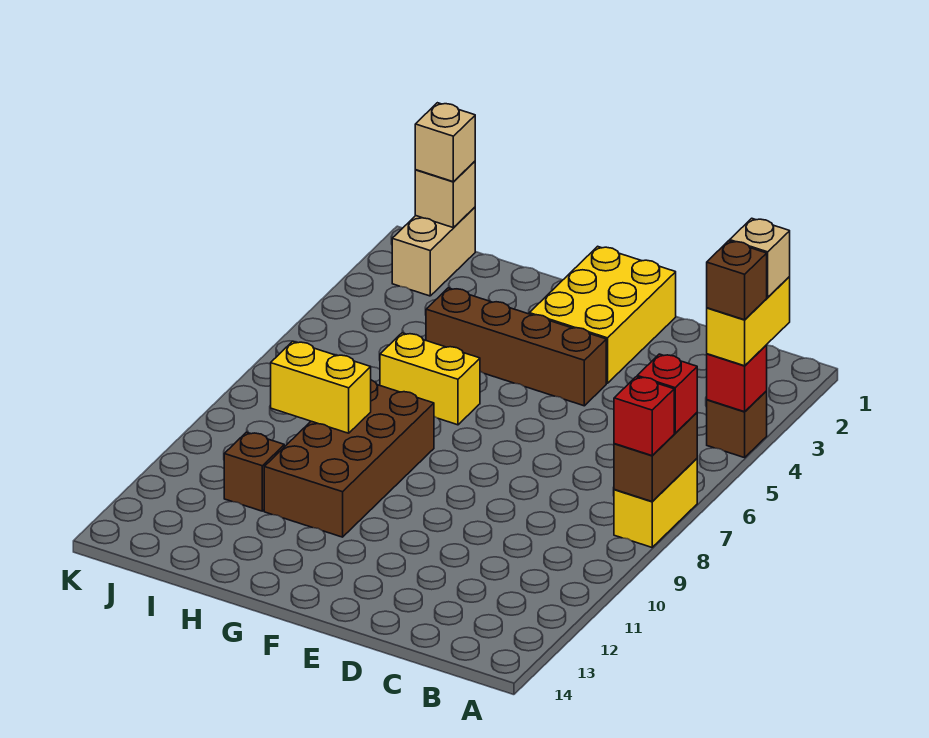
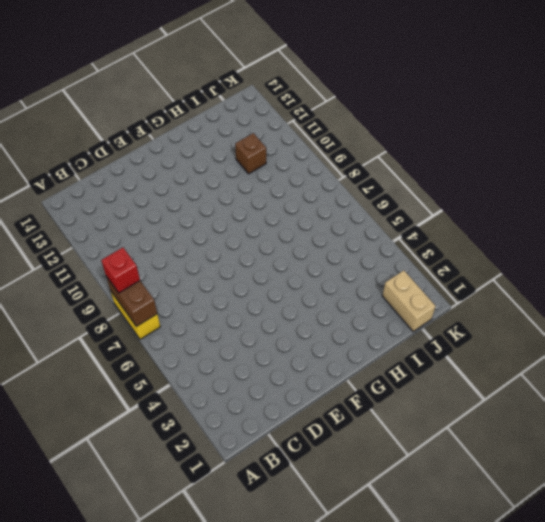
none -> brown 1x1 brick [707,391,767,458]
none -> yellow 2x3 brick [529,246,676,383]
none -> brown 1x4 brick [426,288,606,406]

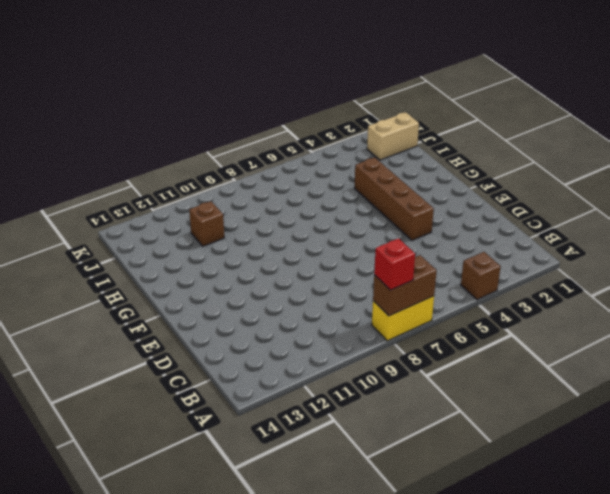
none -> yellow 2x3 brick [529,246,676,383]
none -> yellow 1x2 brick [380,333,480,425]
none -> brown 2x4 brick [264,380,434,537]

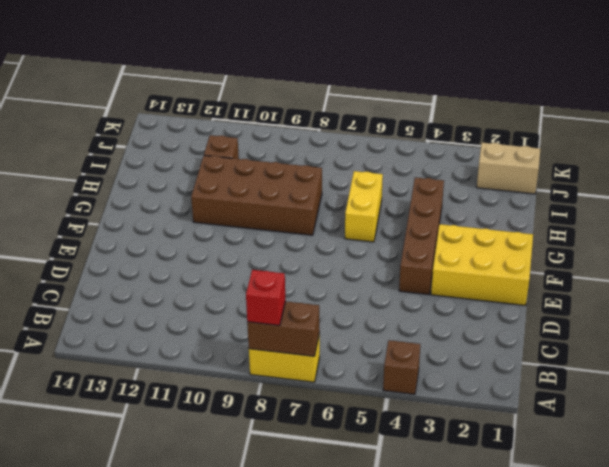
none -> red 1x1 brick [707,345,767,412]
none -> yellow 1x2 brick [271,341,371,433]
none -> tan 1x1 brick [415,161,475,227]

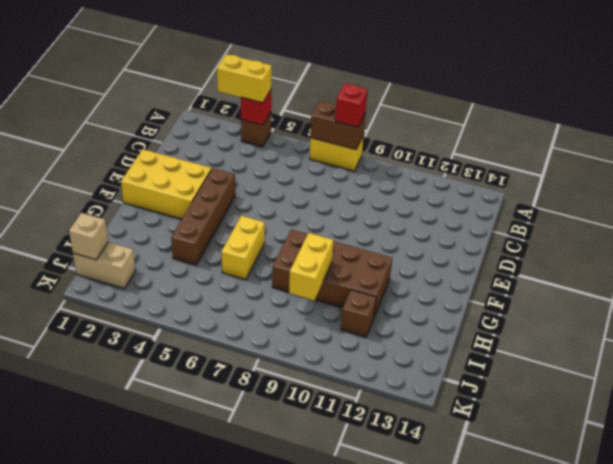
none -> red 1x1 brick [637,354,697,433]
none -> tan 1x1 brick [415,103,475,182]
none -> tan 1x1 brick [730,218,790,297]

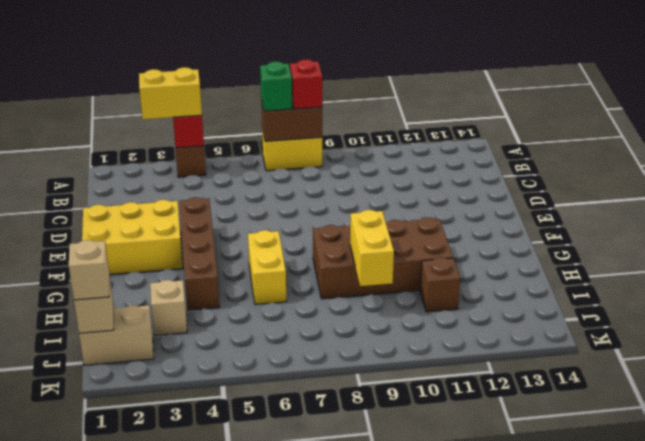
green 1x1 brick [260,62,292,111] -> red 1x1 brick [637,354,697,433]
tan 1x1 brick [150,280,187,335] -> tan 1x1 brick moved to [730,218,790,297]
none -> brown 1x1 brick [707,241,767,320]

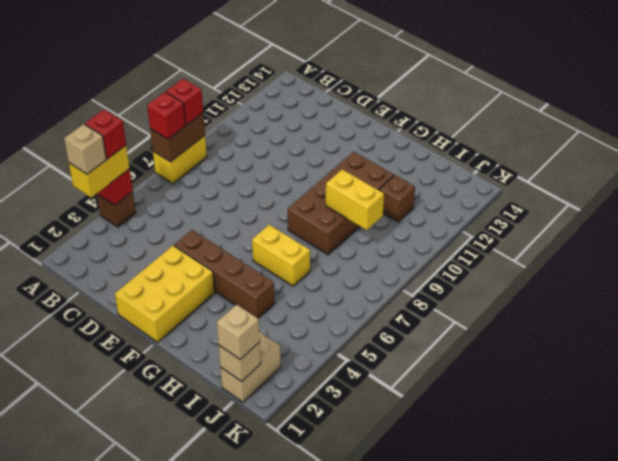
red 1x1 brick [85,110,126,159] -> brown 1x1 brick [707,241,767,320]

